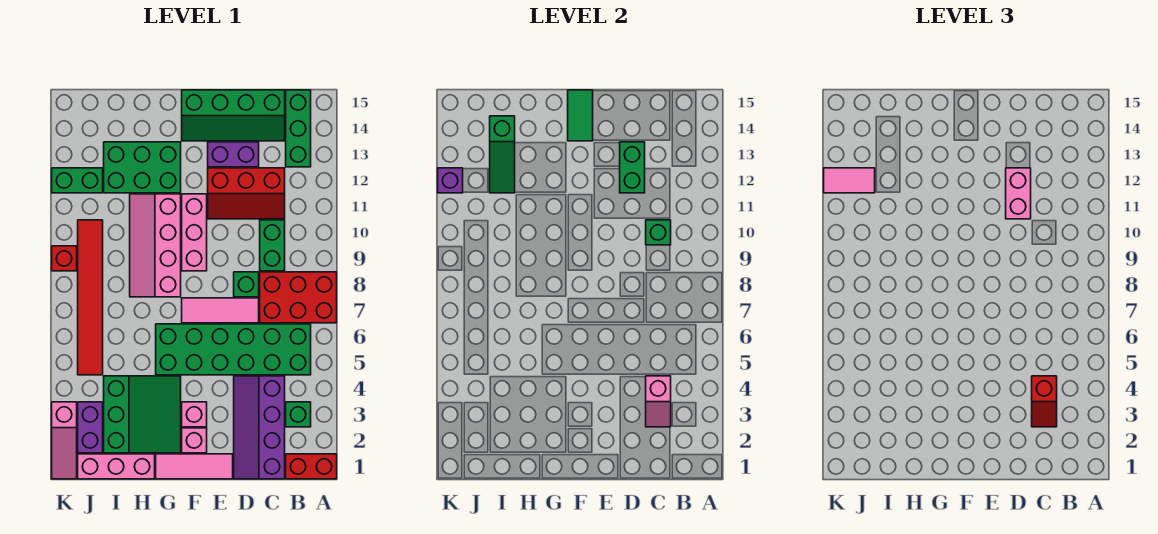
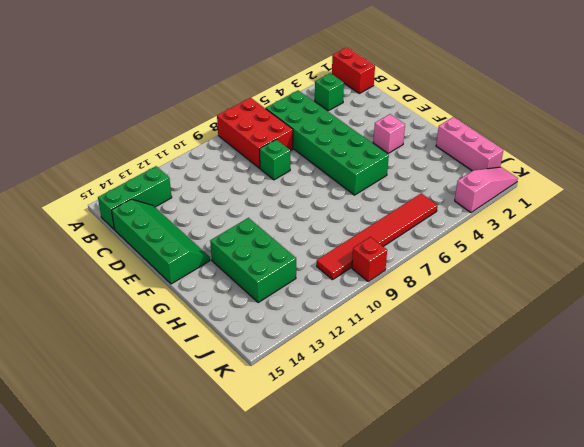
none -> purple 2x4 slope [234,376,285,479]
none -> green 1x2 brick [260,220,285,271]
none -> red 2x3 slope [208,168,285,219]
none -> pink 1x3 tile [182,298,259,323]

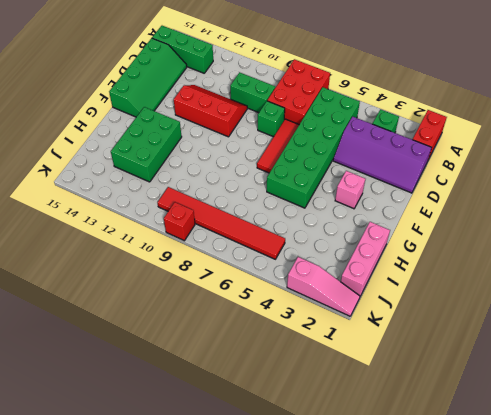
red 1x3 tile [257,119,299,173] -> pink 1x3 tile [182,298,259,323]
red 2x3 slope [174,85,247,137] -> red 2x3 slope turned to [208,168,285,219]
none -> purple 1x2 brick [208,142,259,167]
none -> pink 1x3 tile [156,454,233,479]
none -> pink 1x1 brick [182,428,207,453]
none -> pink 1x3 brick [182,194,207,271]

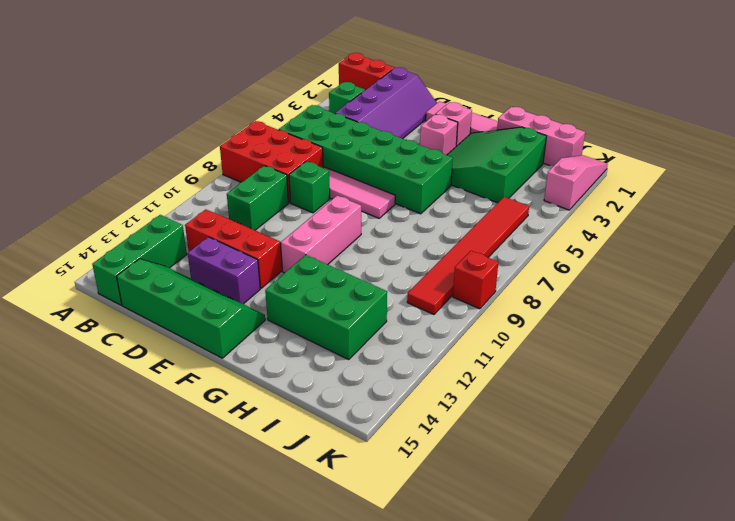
none -> pink 2x4 slope [130,194,181,297]
none -> purple 1x2 brick [78,402,103,453]
none -> green 1x2 brick [52,168,103,193]
none -> pink 1x2 slope [646,376,671,427]

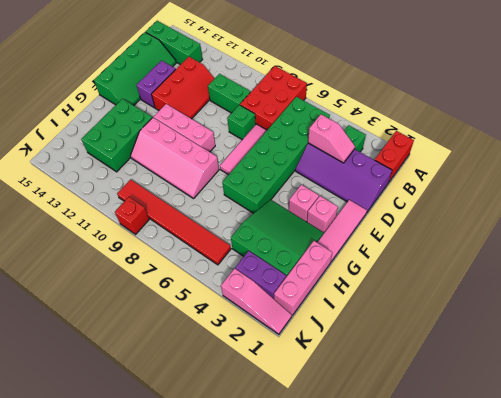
none -> green 1x2 brick [52,168,103,193]
none -> green 1x1 brick [646,220,671,245]
none -> green 1x2 brick [620,142,645,193]
none -> green 1x2 tile [568,90,593,141]

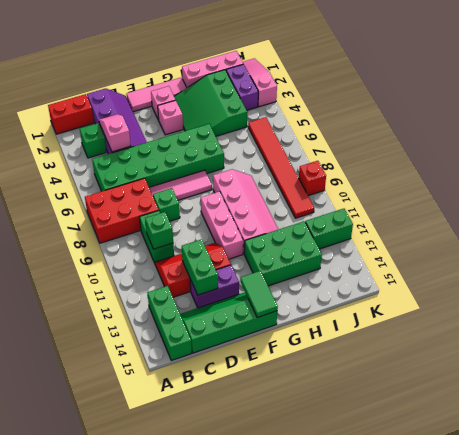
none -> green 1x3 slope [490,116,515,193]
none -> purple 1x1 brick [438,168,463,193]
none -> red 1x2 slope [1032,376,1057,427]
none -> pink 1x2 brick [1006,168,1031,219]

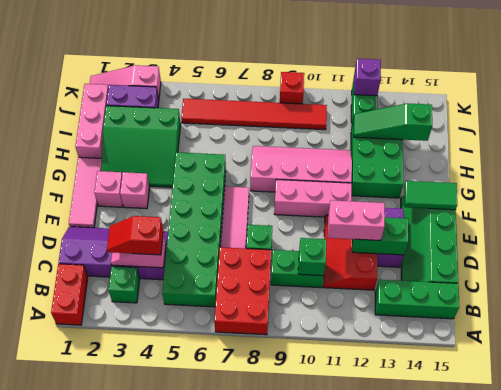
none -> pink 1x2 tile [824,168,875,193]

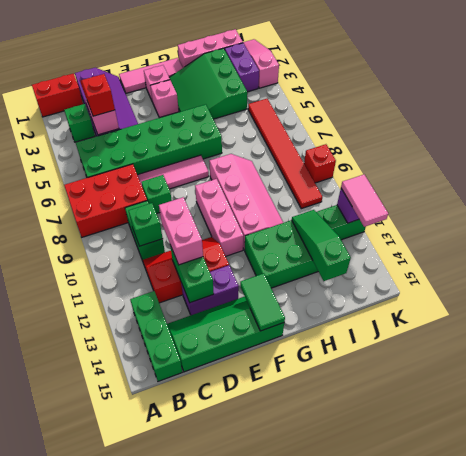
pink 1x2 tile [341,175,388,227] -> pink 1x2 tile turned to [824,168,875,193]

